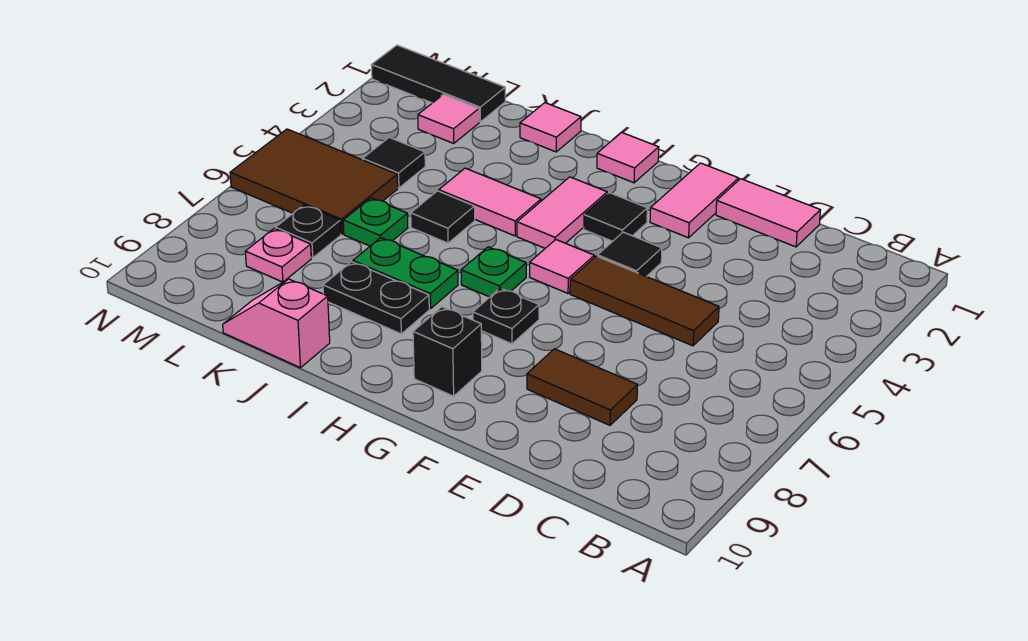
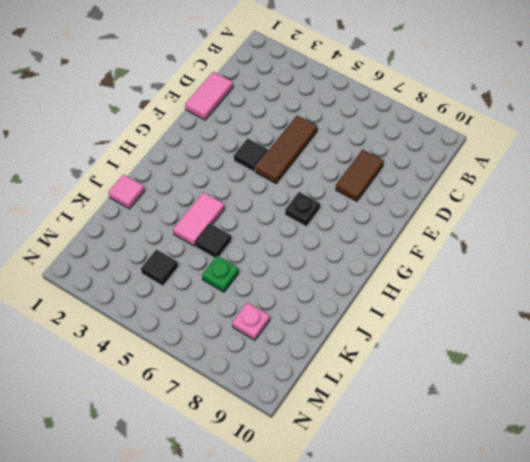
none -> pink 1x2 tile [650,163,739,238]
none -> black 1x1 tile [584,193,647,241]
none -> pink 1x1 tile [530,240,594,293]

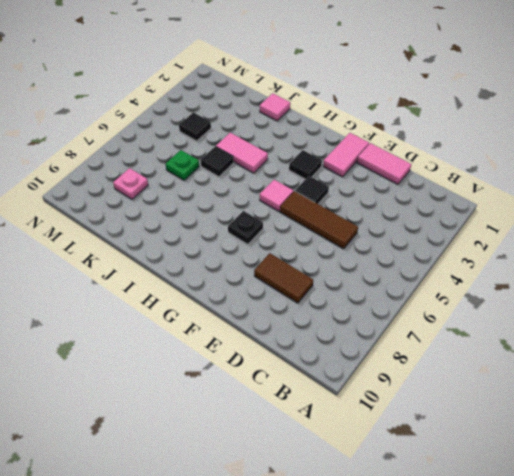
none -> black 1x1 brick [413,307,482,396]
none -> pink 1x1 tile [597,132,659,183]
none -> pink 1x2 tile [517,177,607,248]

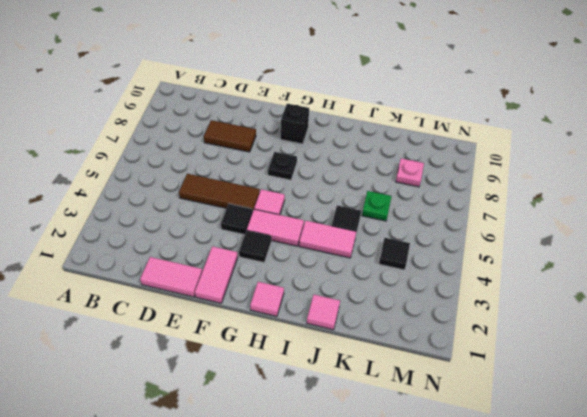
pink 1x2 tile [247,209,304,246] -> pink 1x2 tile turned to [517,177,607,248]
none -> green 1x1 plate [461,247,526,297]
none -> green 1x2 plate [353,238,458,309]
none -> black 1x2 plate [323,262,429,334]

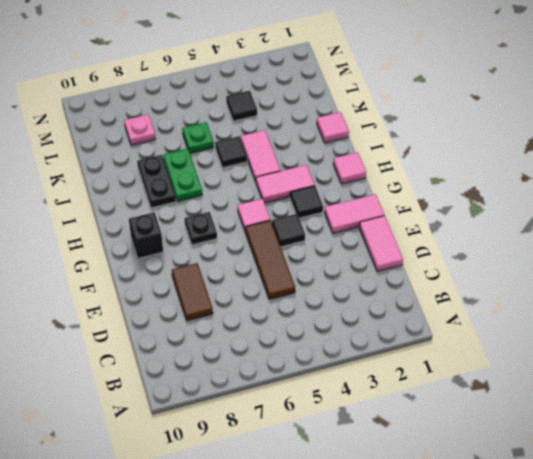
none -> green 1x1 plate [461,247,526,297]
none -> pink 1x2 slope [223,279,330,368]
none -> black 1x3 tile [371,45,505,122]

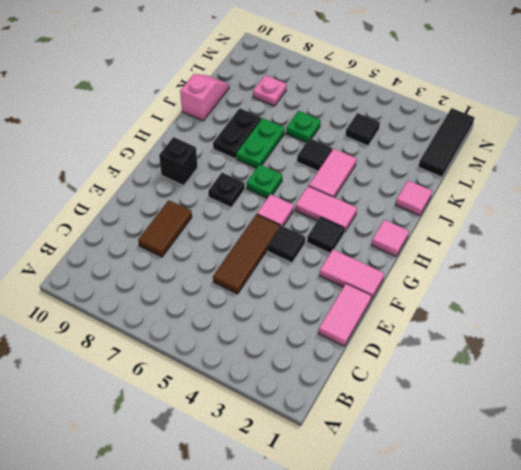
none -> pink 1x1 tile [418,94,479,143]
none -> brown 2x3 tile [230,129,398,234]
none -> black 1x1 plate [276,205,341,258]

